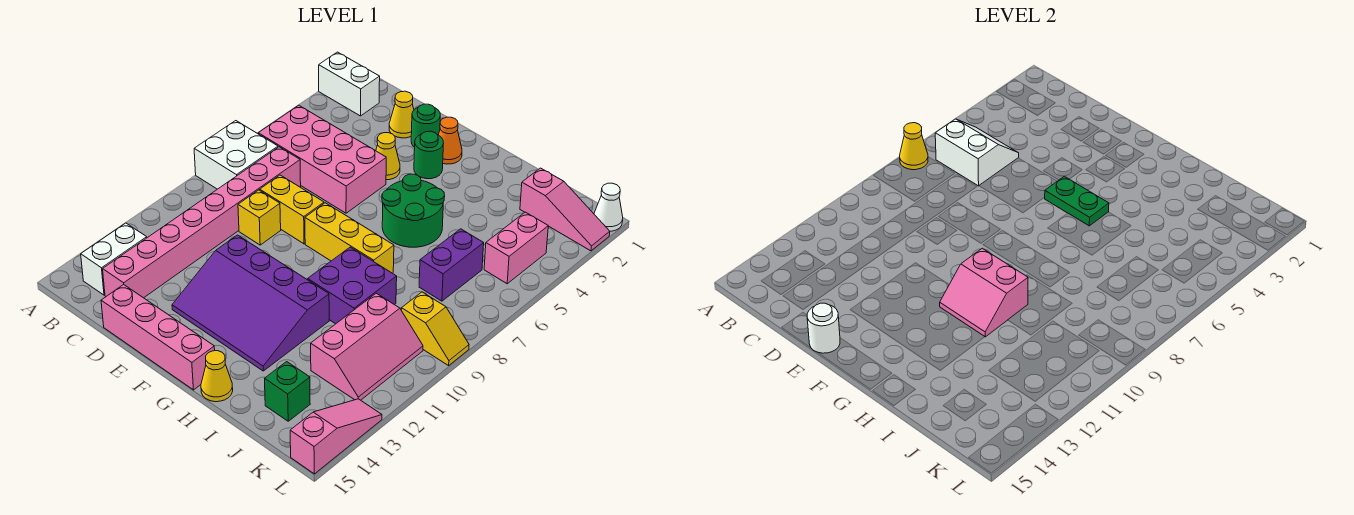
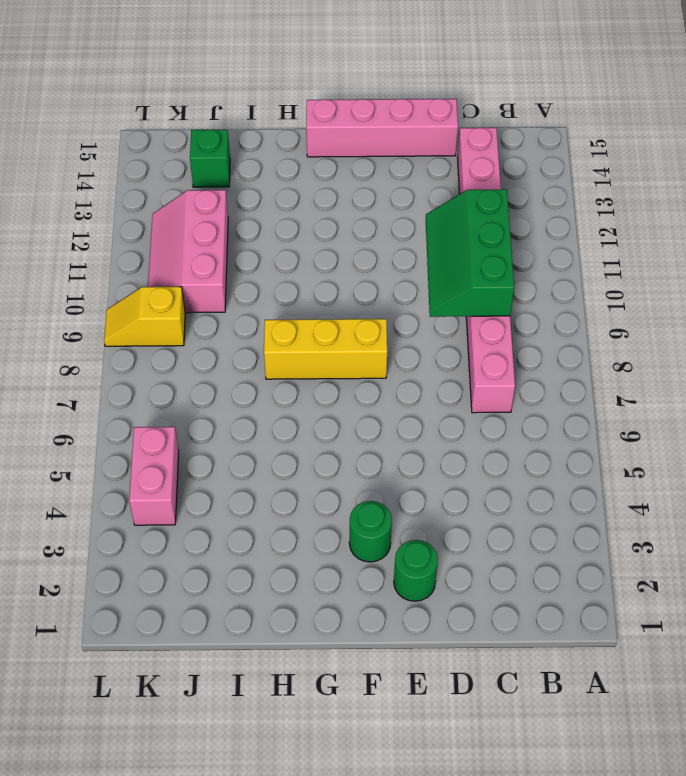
green 2x3 slope [426,189,514,317] -> none
none -> white 1x2 brick [319,52,380,116]
none -> white 2x2 brick [194,121,278,189]
none -> pink 2x4 brick [258,105,386,213]
none -> white 1x2 brick [81,223,147,295]

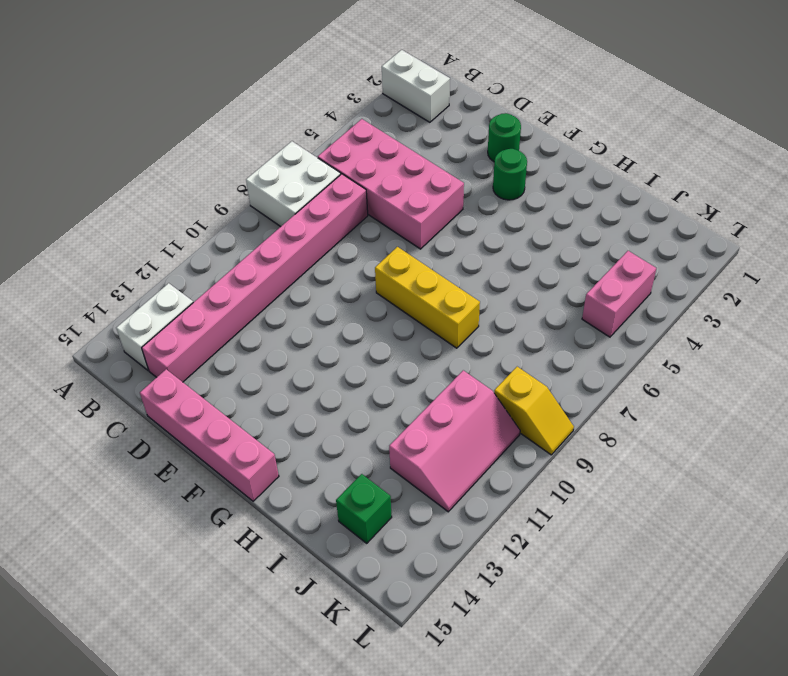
none -> yellow 1x1 cone [389,91,414,138]
none -> yellow 1x2 brick [260,175,324,244]
none -> yellow 1x1 brick [238,190,281,245]
none -> yellow 1x1 cone [376,133,400,180]

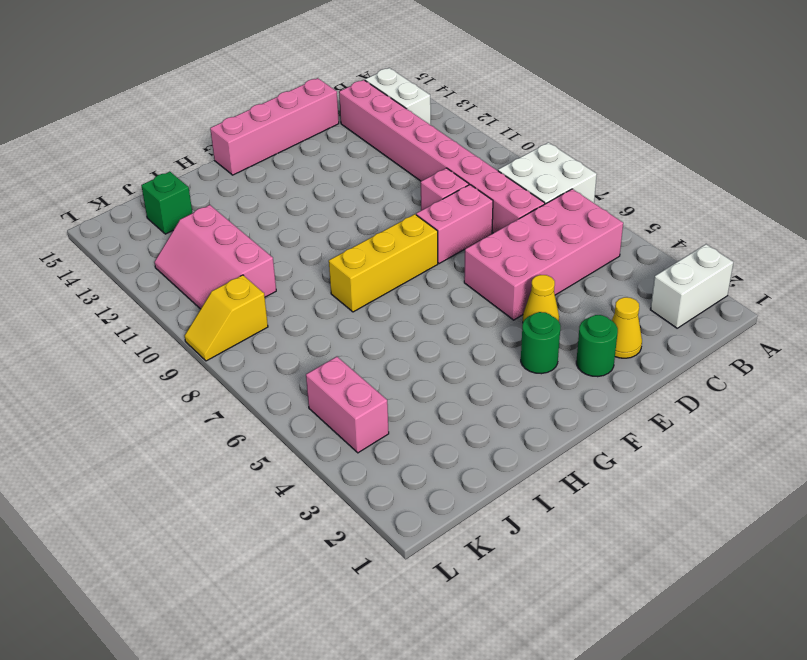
pink 1x2 brick [416,185,493,264] -> yellow 1x2 brick [260,175,324,244]
pink 1x1 brick [421,168,469,210] -> yellow 1x1 brick [238,190,281,245]
none -> purple 3x4 slope [172,235,329,371]
none -> orange 1x1 cone [439,117,462,164]
none -> green 2x2 round brick [382,174,445,247]
none -> purple 2x2 brick [308,247,397,324]

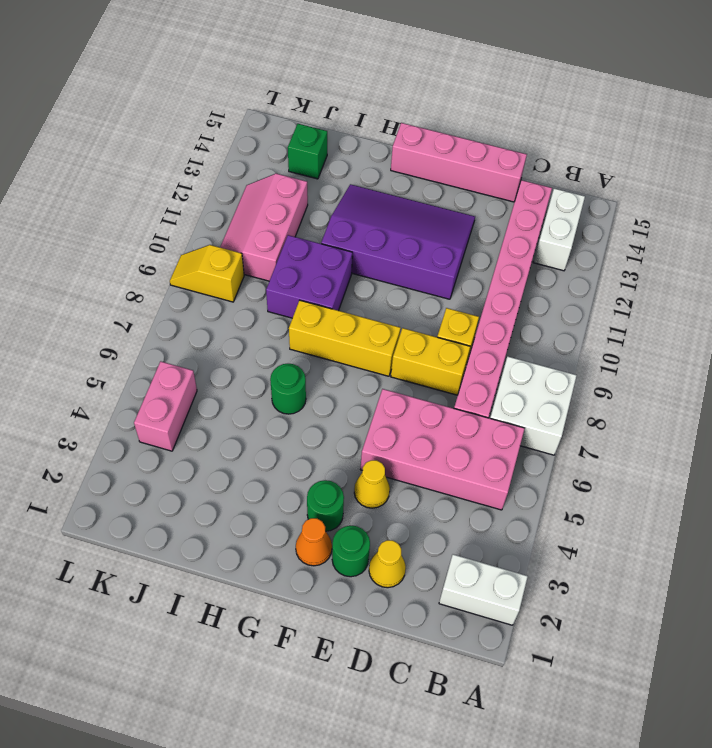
green 1x1 round brick [270,364,306,414] -> green 2x2 round brick [382,174,445,247]
none -> yellow 1x1 cone [201,351,233,402]
none -> pink 1x3 slope [520,168,610,251]
none -> purple 1x2 brick [419,229,484,301]
none -> white 1x1 cone [594,183,623,231]

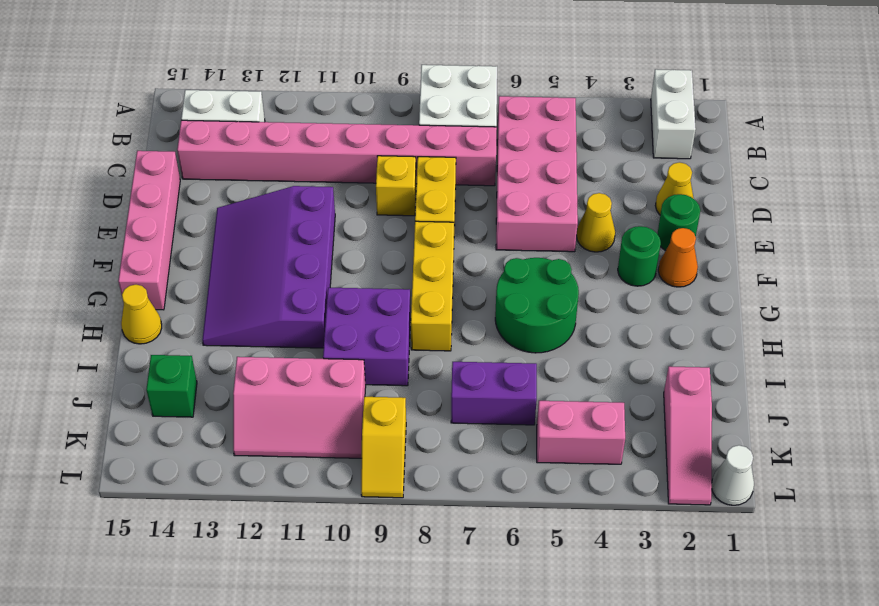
none -> pink 1x3 slope [290,399,382,474]
none -> yellow 1x1 cone [900,123,928,170]
none -> white 2x2 slope [935,119,1019,186]
none -> white 1x1 round brick [807,303,840,353]

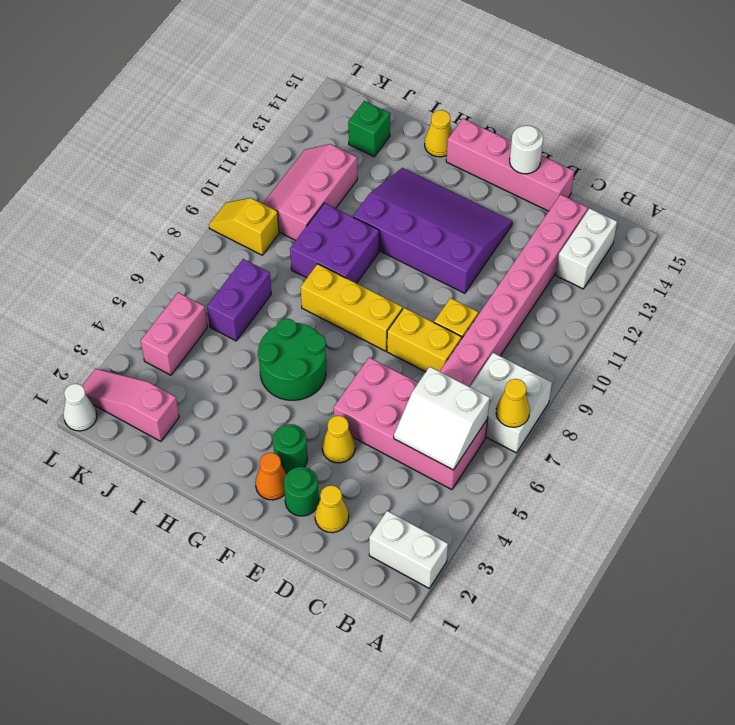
none -> pink 1x3 slope [290,399,382,474]
none -> green 1x2 plate [1045,176,1109,226]
none -> pink 2x2 slope [940,248,1028,337]

